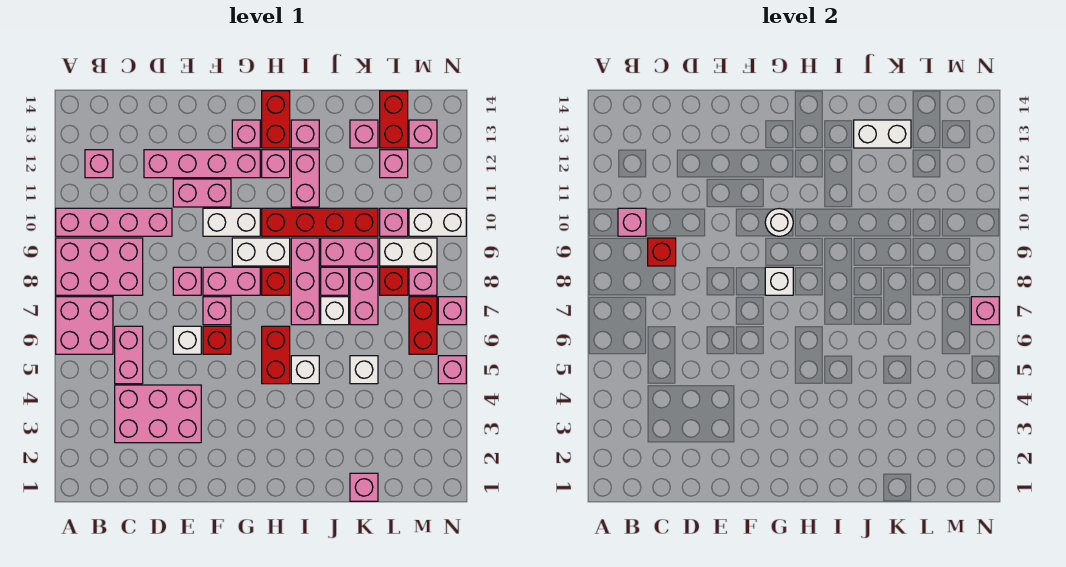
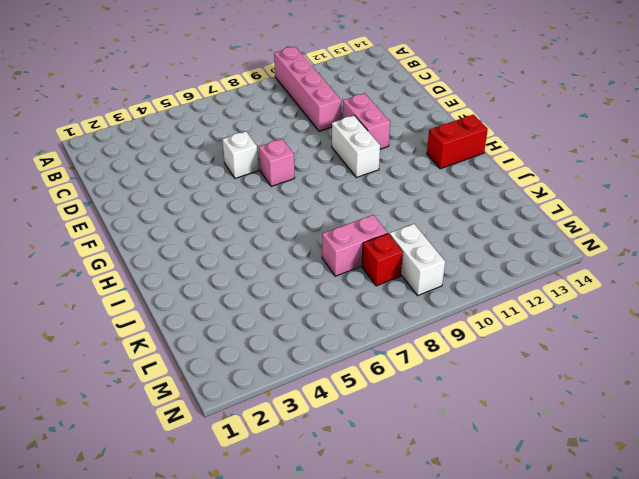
none -> pink 2x2 brick [56,297,113,354]
none -> pink 2x3 brick [56,238,143,295]
none -> pink 1x1 brick [85,150,113,178]
none -> pink 2x3 brick [115,385,201,443]

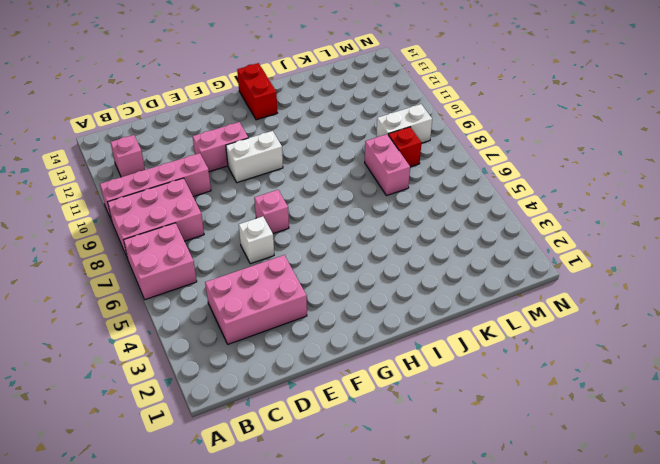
none -> pink 1x2 brick [115,326,143,384]
none -> pink 1x4 brick [144,150,260,178]
none -> pink 1x1 brick [173,267,201,295]
none -> red 1x1 brick [203,326,231,354]

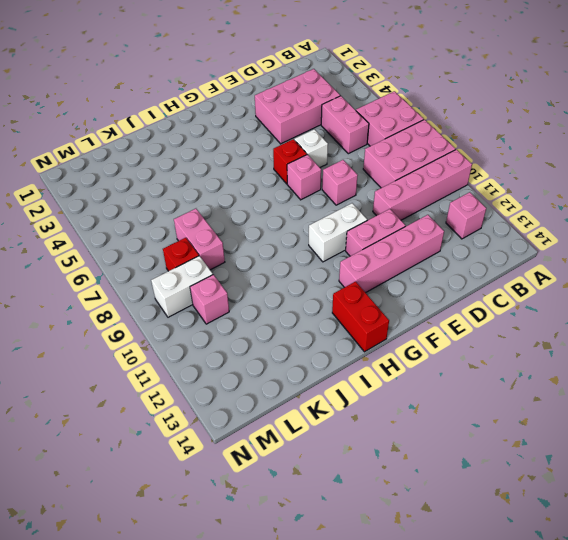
none -> pink 1x2 brick [203,267,260,295]
none -> white 1x2 brick [232,238,290,266]
none -> pink 1x1 brick [232,120,260,148]
none -> red 1x2 brick [262,326,290,384]

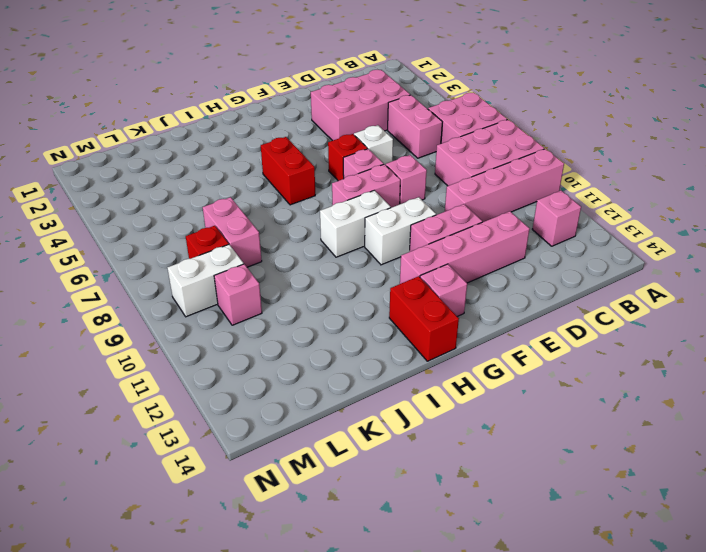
none -> red 1x1 brick [262,267,290,295]
none -> red 1x4 brick [262,208,378,236]
none -> pink 1x1 brick [262,150,290,178]
none -> white 1x1 brick [291,356,319,384]

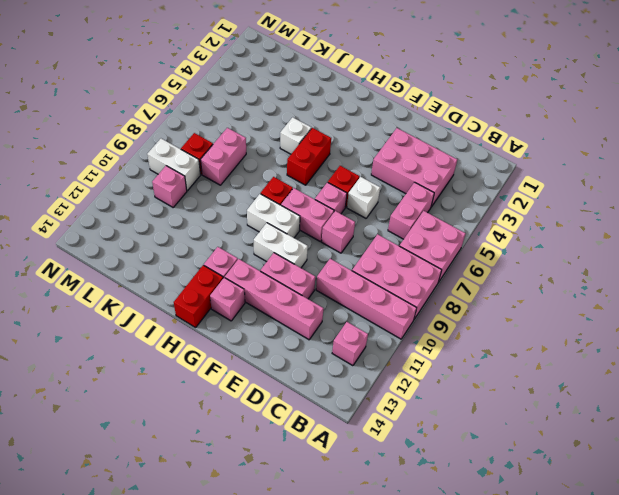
none -> red 1x4 brick [262,208,378,236]
none -> pink 1x3 brick [291,238,319,325]
none -> pink 1x2 brick [291,150,319,207]
none -> pink 1x1 brick [291,120,319,148]

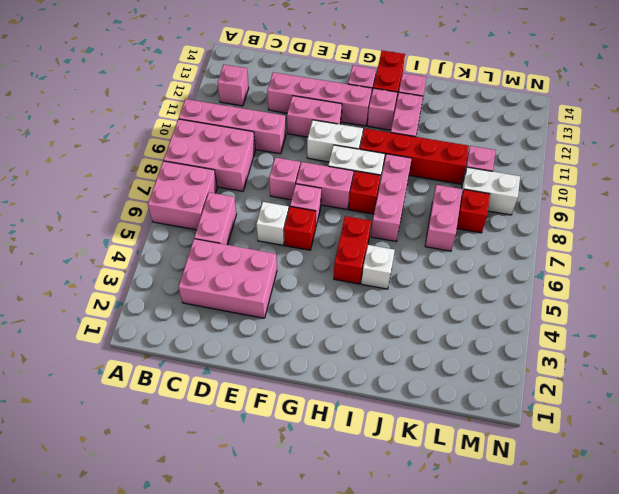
none -> white 1x1 brick [321,297,349,325]
none -> pink 1x1 brick [321,267,349,295]
none -> pink 1x2 brick [321,238,378,266]
none -> pink 1x1 brick [350,473,378,501]

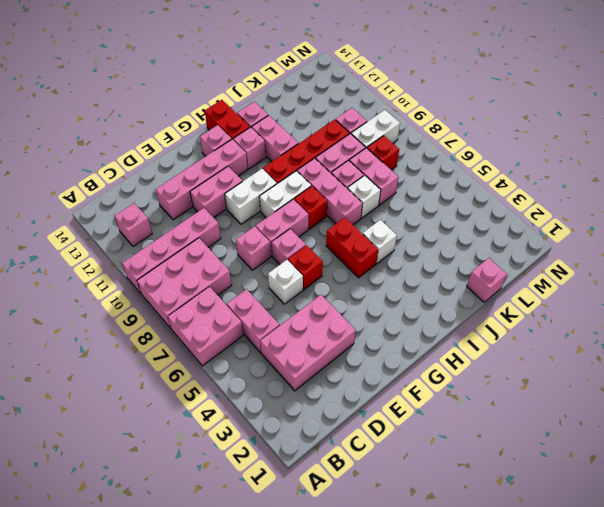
none -> white 1x1 brick [350,356,378,384]
none -> pink 1x1 brick [350,120,378,148]
none -> pink 1x1 brick [380,150,408,178]
none -> red 1x2 brick [380,91,408,148]

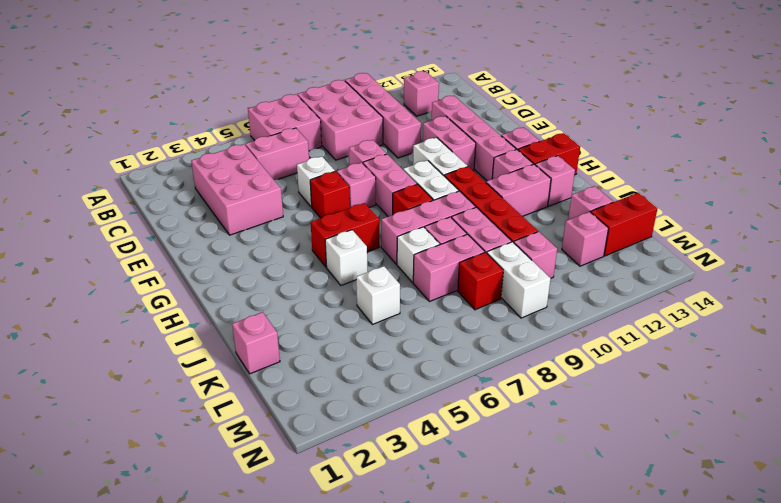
none -> red 1x2 brick [409,297,437,354]
none -> pink 1x1 brick [409,267,437,295]
none -> white 1x2 brick [409,208,466,236]
none -> pink 1x1 brick [409,120,437,148]

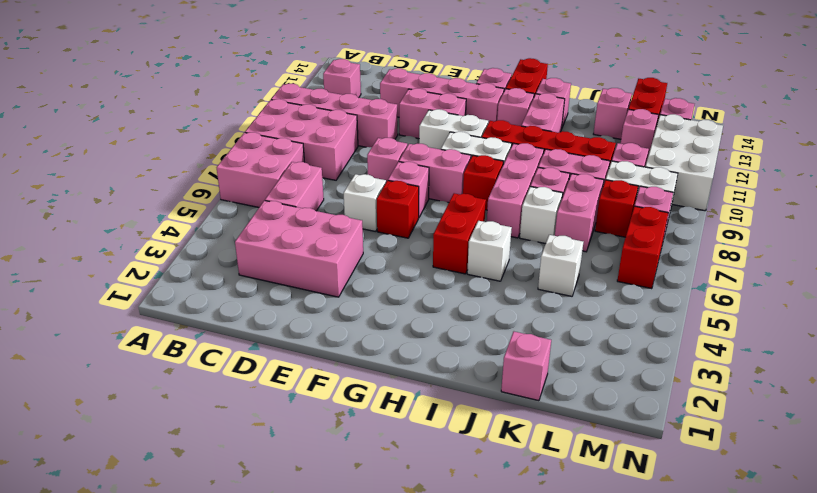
white 2x3 brick [646,114,723,211] -> white 1x2 brick [409,208,466,236]
none -> pink 1x1 brick [438,356,466,384]
none -> pink 1x1 brick [438,297,466,325]
none -> pink 1x1 brick [618,208,646,236]
none -> red 1x1 brick [648,238,676,266]

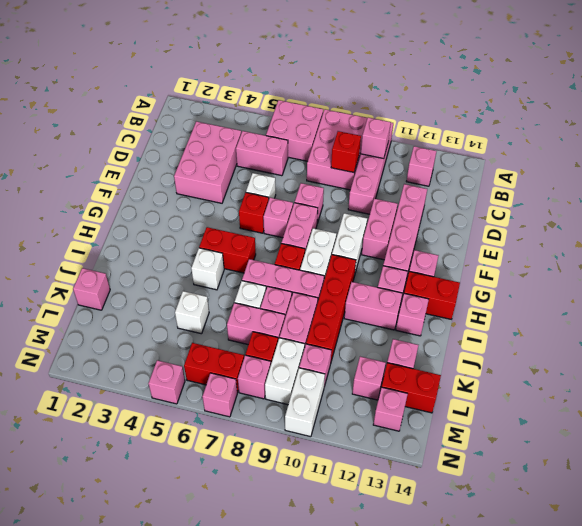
none -> white 1x1 brick [765,267,793,295]
none -> white 1x1 round brick [765,208,793,236]
none -> white 1x2 brick [854,120,911,148]
none -> pink 1x1 brick [971,297,999,325]

